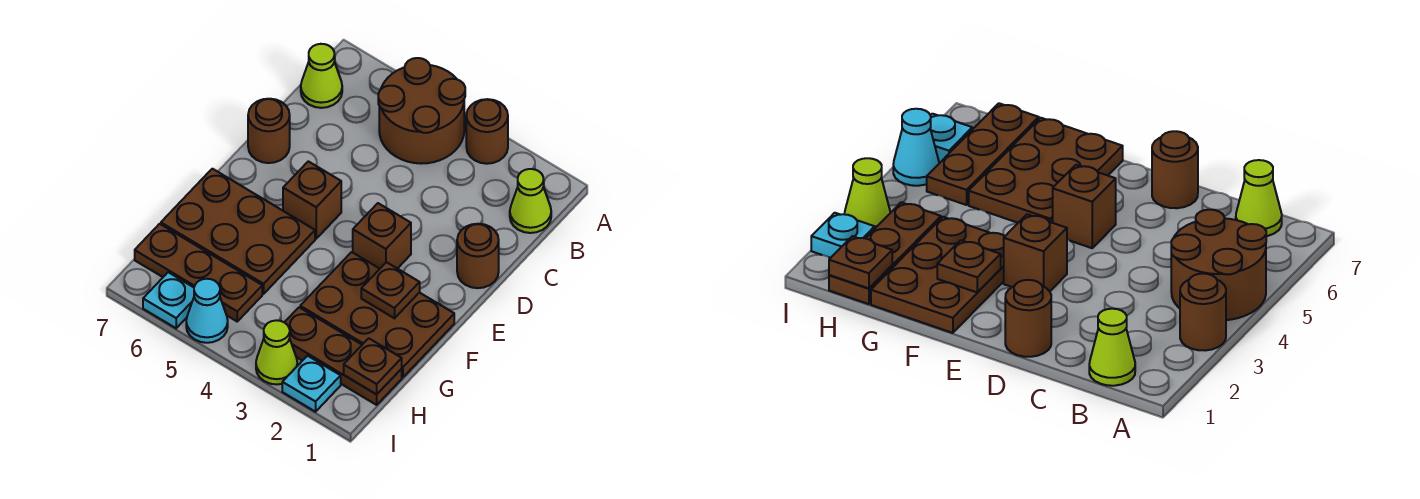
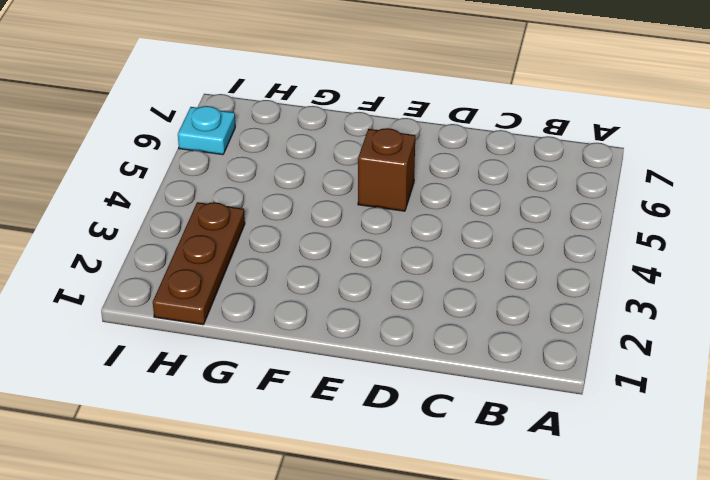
none -> brown 1x1 round brick [466,99,508,164]
none -> brown 2x2 round brick [378,58,465,164]
none -> lime 1x1 cone [510,169,551,233]

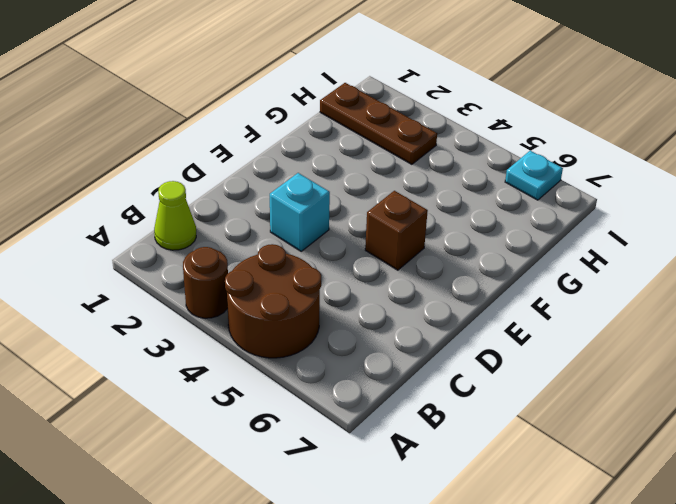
cyan 1x1 brick [270,173,330,251] -> none
none -> lime 1x1 cone [301,44,342,108]
none -> brown 1x1 round brick [457,224,499,288]
none -> brown 1x1 round brick [248,99,290,163]

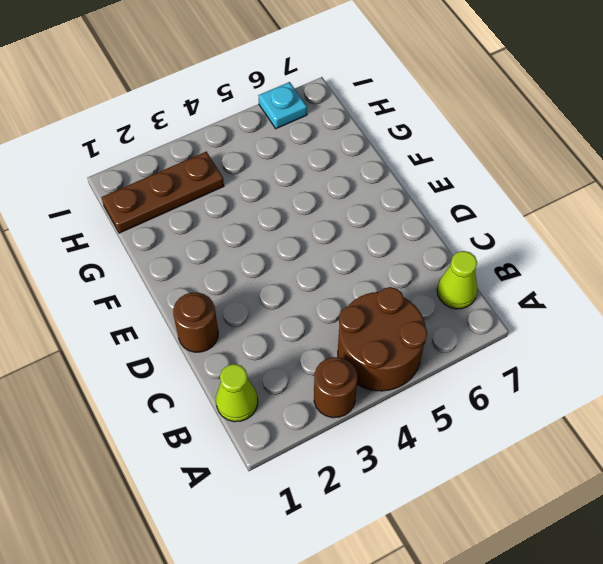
none -> brown 1x1 round brick [248,99,290,163]
none -> brown 1x1 brick [353,203,411,269]
none -> brown 1x1 brick [283,161,341,239]

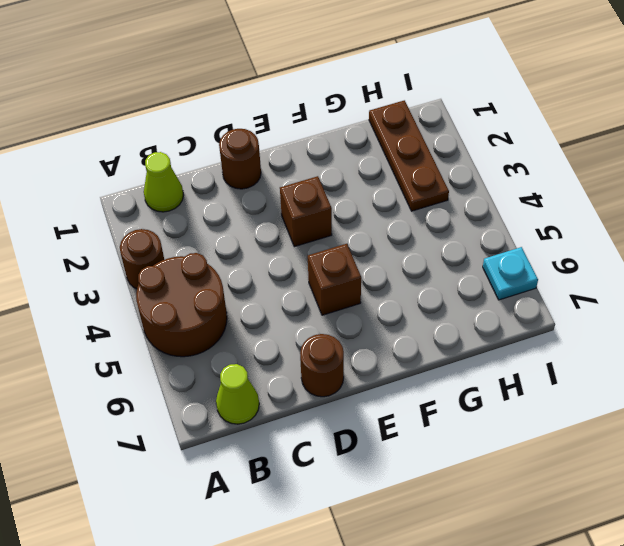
none -> brown 2x3 plate [300,252,454,377]
none -> brown 2x3 plate [161,169,315,294]
none -> brown 1x3 plate [135,224,262,321]

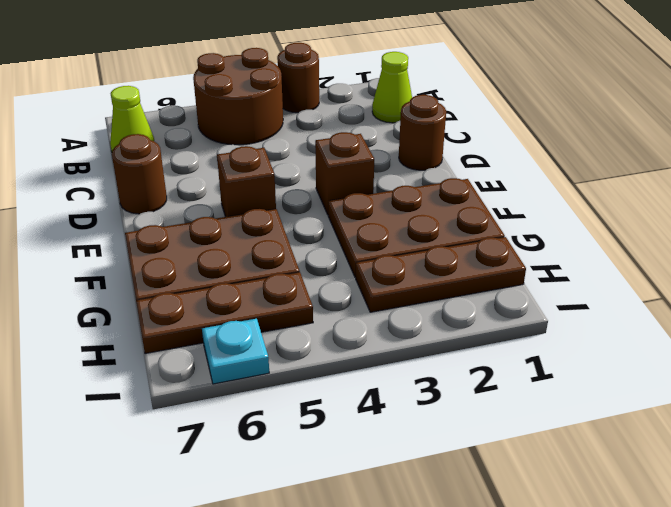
none -> cyan 1x1 plate [282,356,341,412]
none -> lime 1x1 cone [256,320,297,385]
none -> cyan 1x1 cone [186,279,228,343]

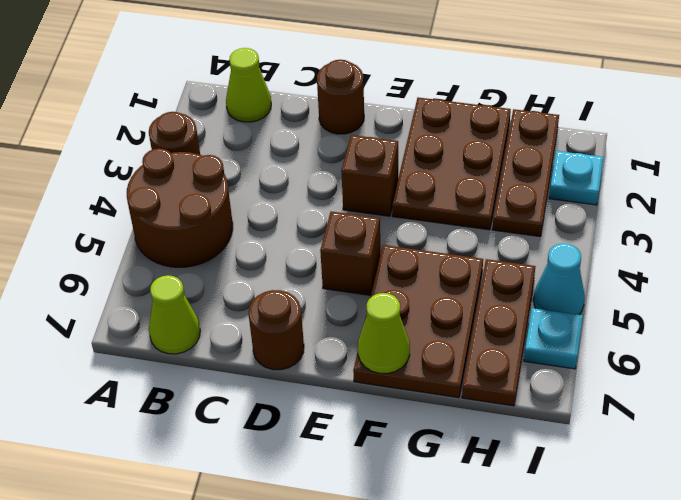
lime 1x1 cone [358,293,410,373] -> lime 1x1 cone moved to [256,320,297,385]
none -> brown 1x1 plate [361,262,420,318]
none -> brown 1x1 plate [344,338,402,394]

